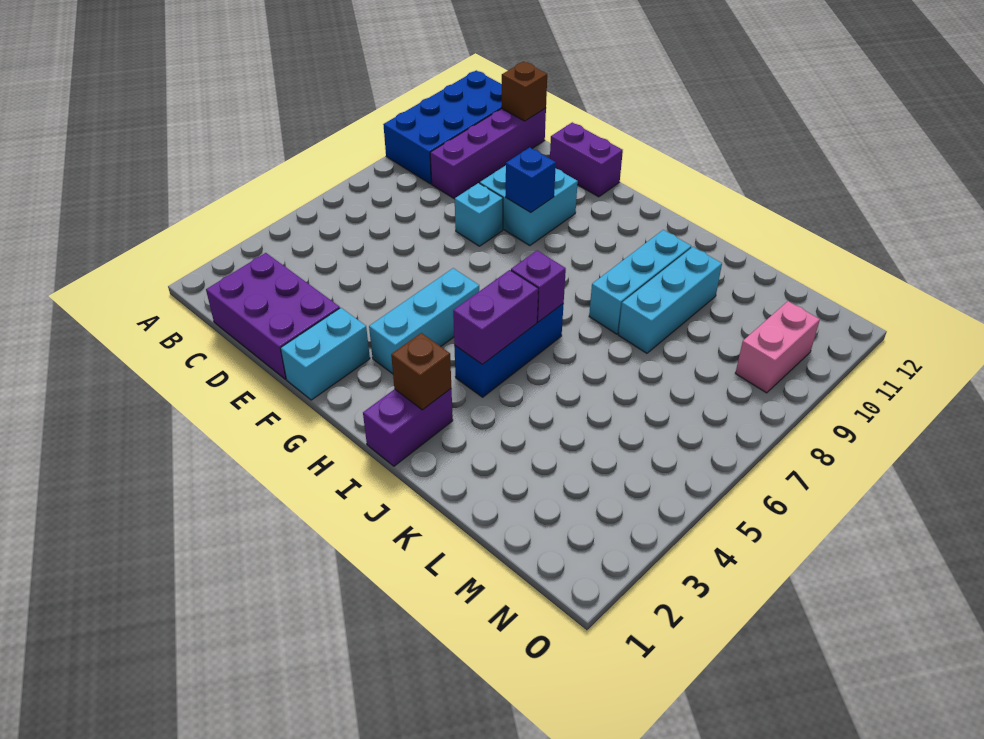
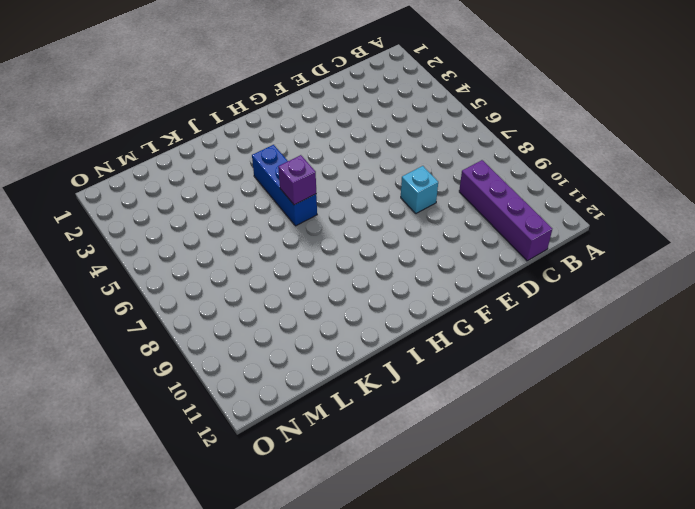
none -> blue 2x4 brick [383,70,502,184]
none -> purple 2x3 brick [206,253,340,379]
none -> cyan 2x2 brick [480,165,578,246]

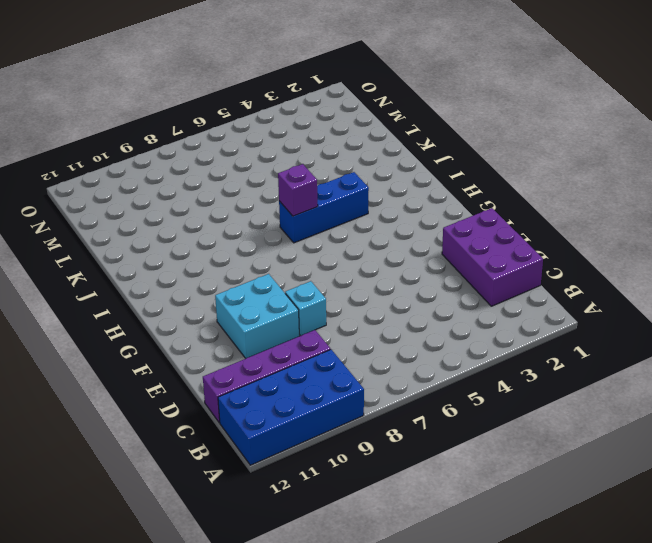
none -> purple 1x2 brick [550,122,623,197]
none -> cyan 1x2 brick [281,308,370,400]
none -> cyan 1x3 brick [369,268,479,374]

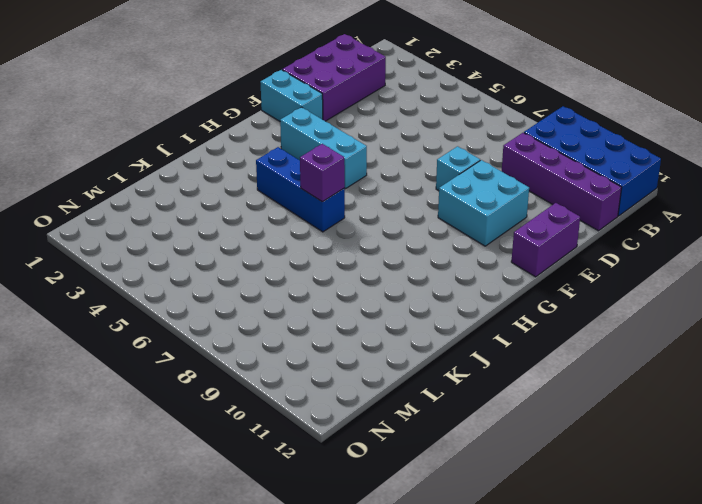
none -> purple 1x2 brick [363,389,453,466]
none -> cyan 1x3 brick [589,230,691,334]
none -> cyan 1x3 brick [618,247,722,353]

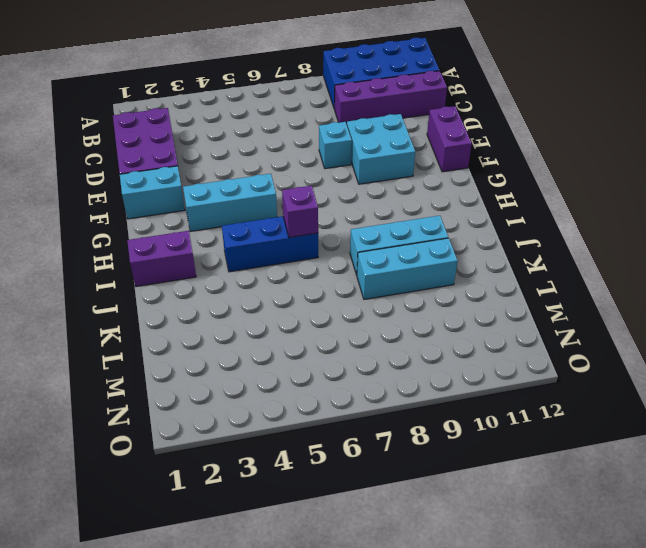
none -> pink 1x2 brick [735,301,820,393]
none -> brown 1x1 brick [502,62,547,121]
none -> blue 1x1 brick [506,148,556,213]

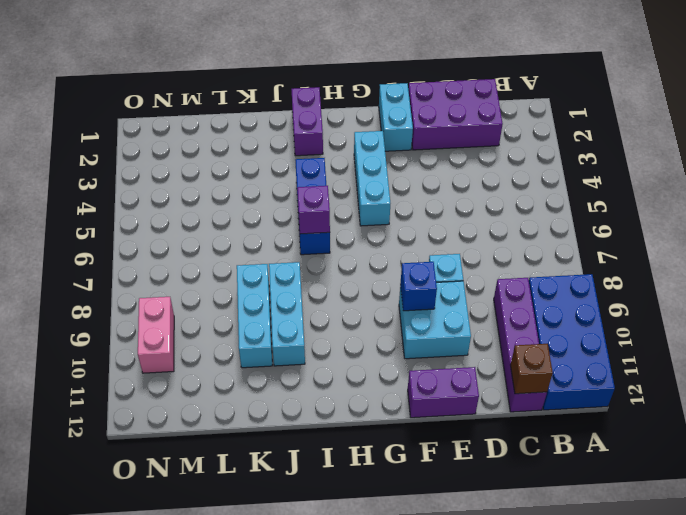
none -> brown 1x1 brick [391,333,451,410]
none -> purple 1x2 brick [453,270,538,364]

